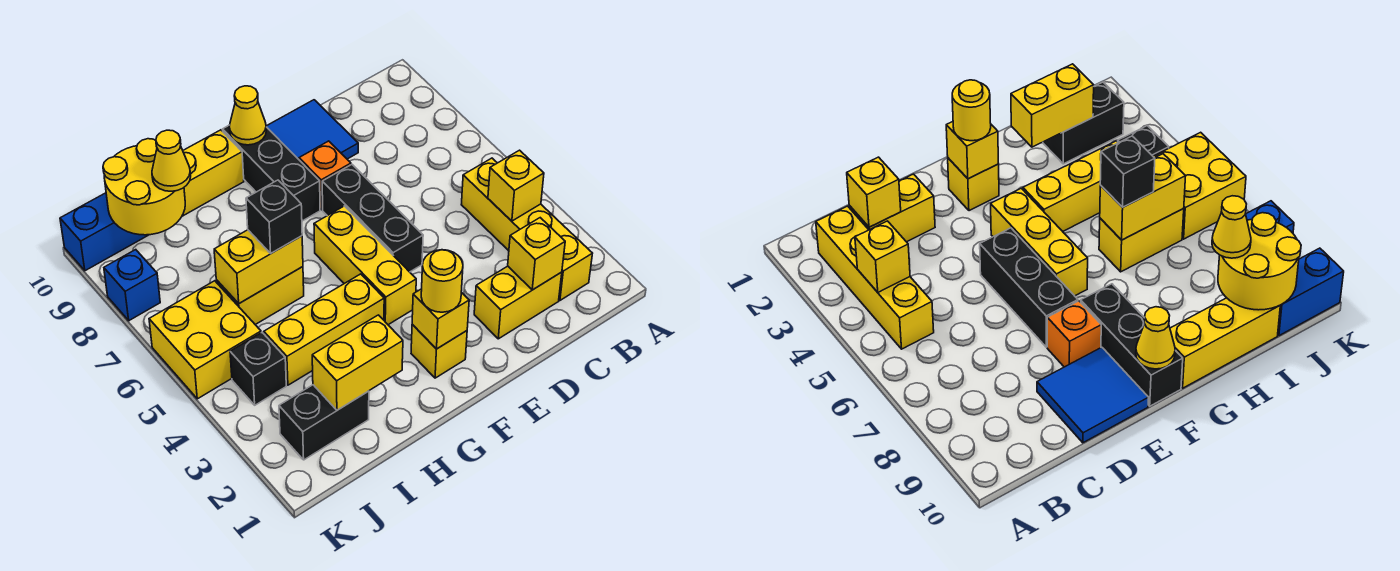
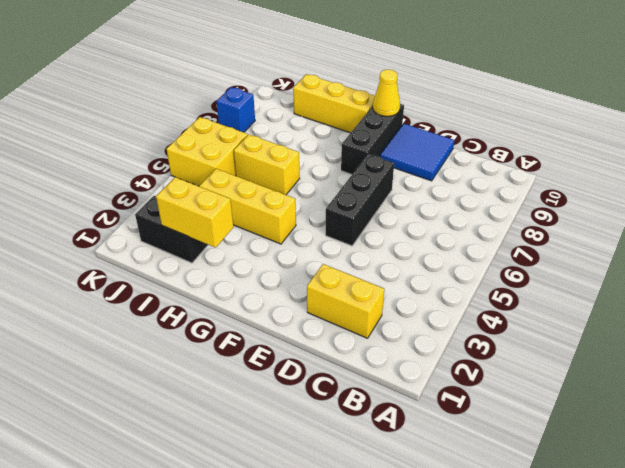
none -> yellow 1x4 brick [461,158,592,300]
none -> orange 1x1 brick [299,141,351,210]
none -> yellow 1x1 brick [411,325,467,378]

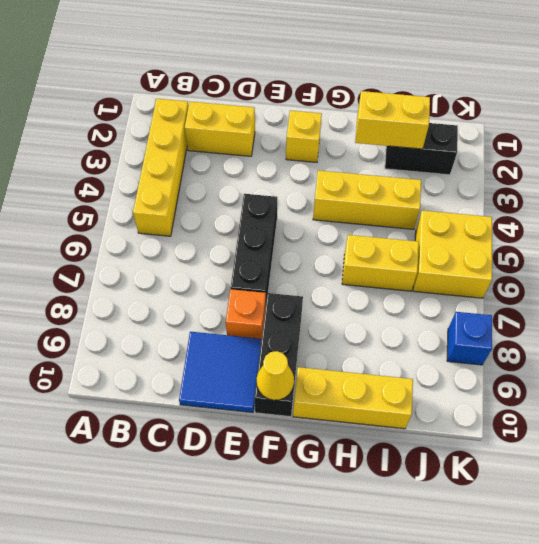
none -> yellow 1x3 brick [314,206,416,325]
none -> black 1x1 brick [230,333,286,405]
none -> blue 1x2 brick [60,193,148,271]

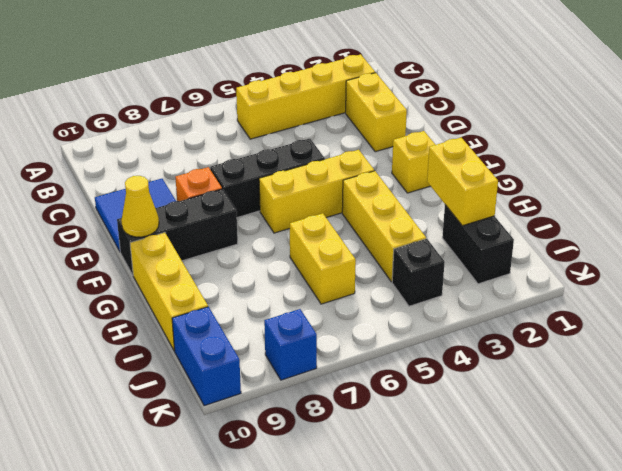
none -> yellow 2x2 brick [149,281,261,399]
none -> yellow 1x1 brick [488,150,544,221]
none -> yellow 1x1 brick [508,218,565,290]

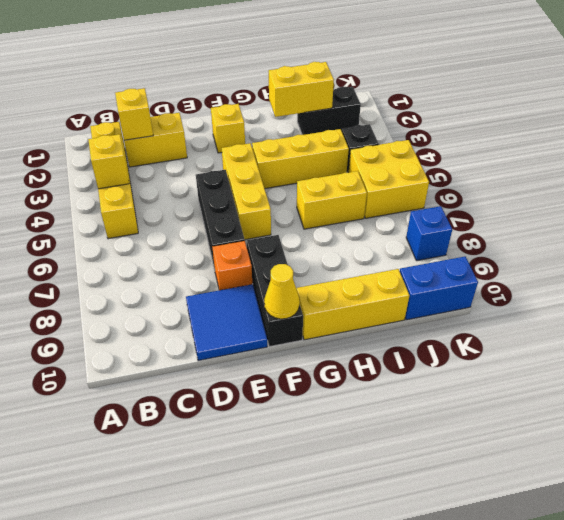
none -> yellow 1x1 brick [412,289,469,349]
none -> yellow 1x2 brick [214,230,303,303]
none -> yellow 2x2 round brick [103,139,185,235]

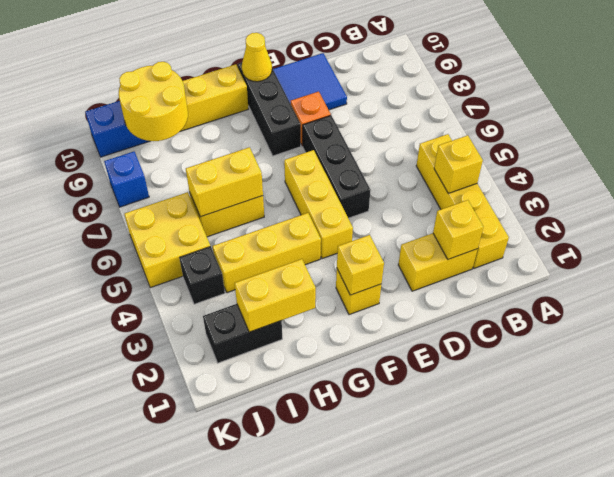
none -> yellow 1x1 round brick [421,250,463,312]
none -> black 1x1 brick [246,180,302,253]
none -> yellow 1x1 cone [152,130,191,191]

